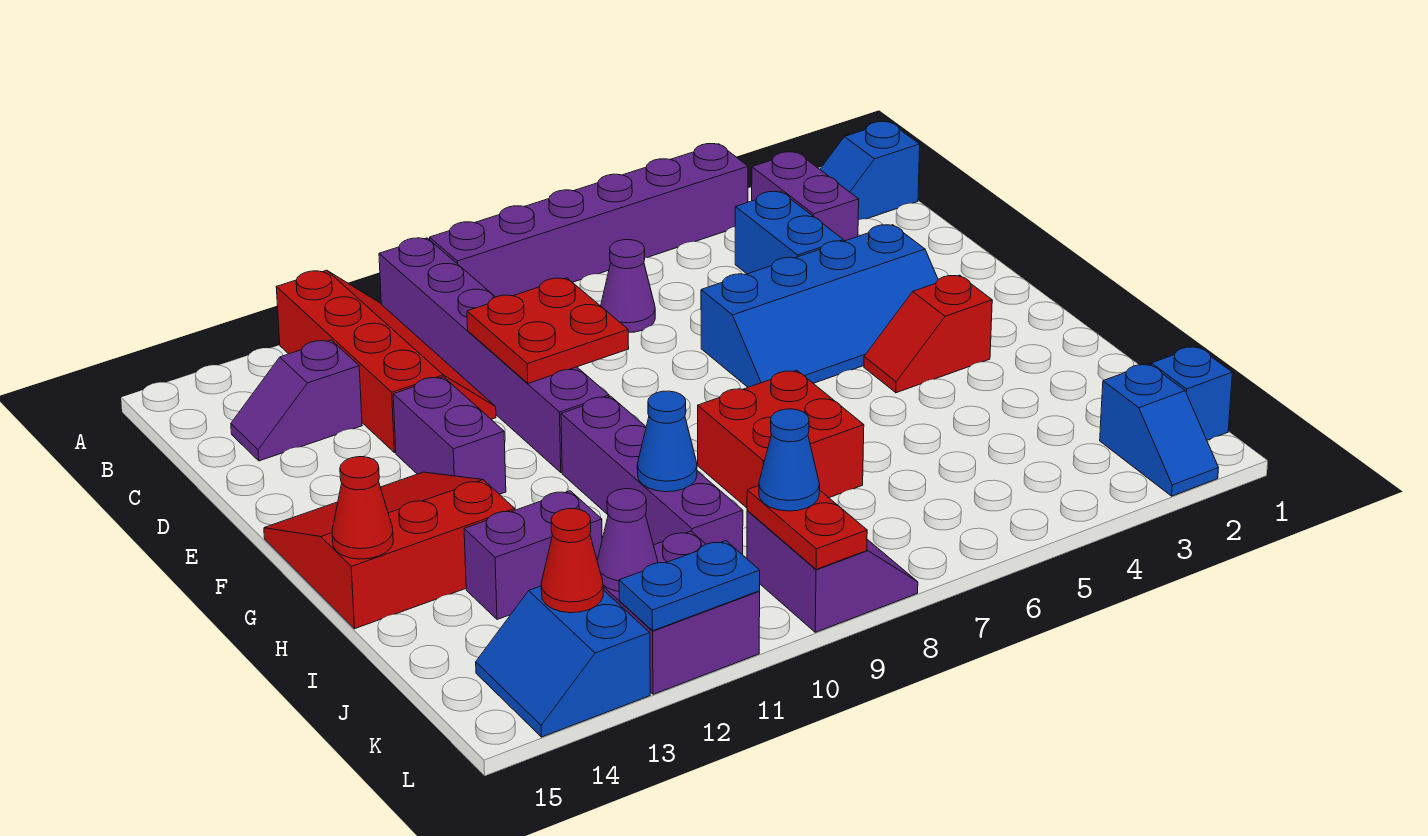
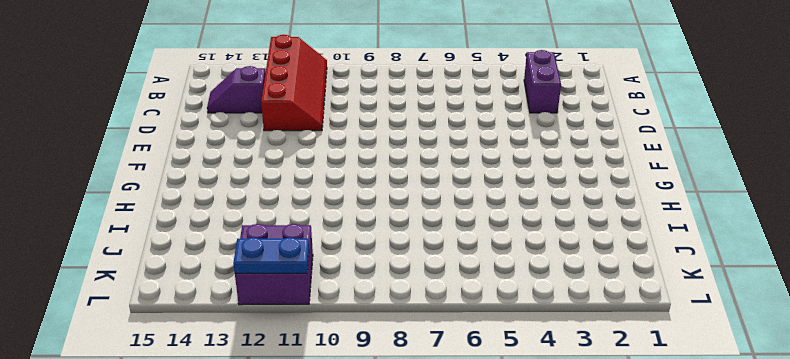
none -> purple 1x6 brick [430,144,748,297]
none -> purple 1x6 brick [379,238,609,473]
none -> blue 1x2 slope [820,122,920,220]

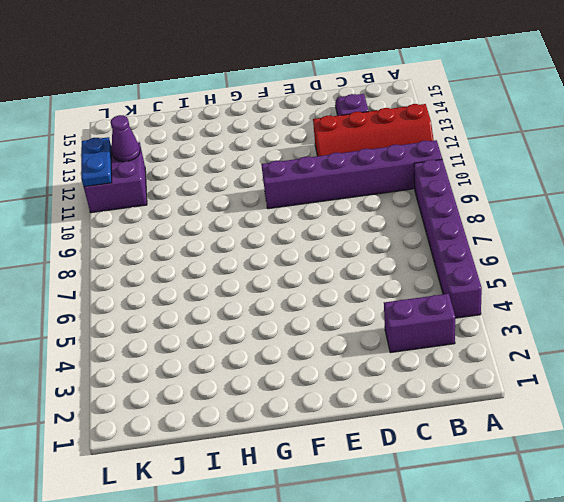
none -> blue 1x2 slope [820,122,920,220]
none -> blue 1x2 brick [735,191,844,274]
none -> purple 1x1 cone [601,240,655,332]

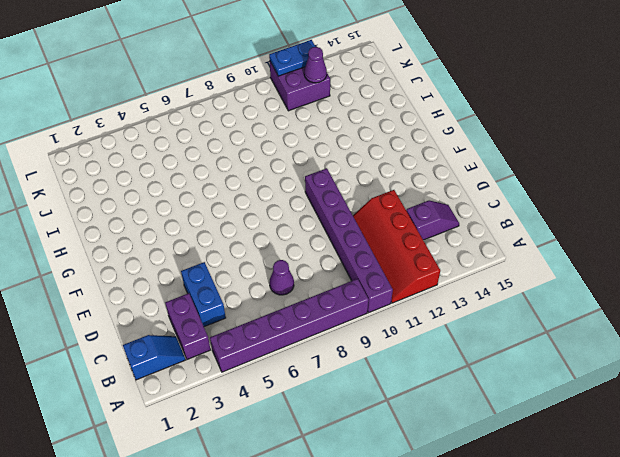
none -> blue 2x4 slope [701,225,938,387]
none -> purple 1x2 brick [393,377,506,494]
none -> red 3x3 slope [264,472,515,629]

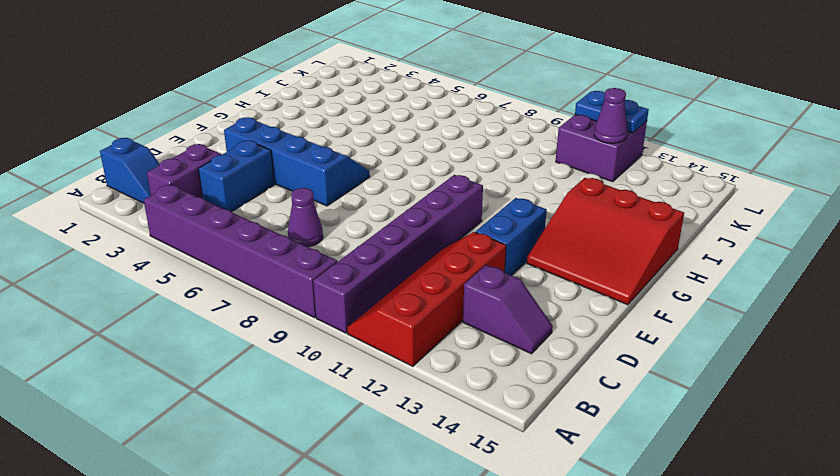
blue 1x2 brick [476,198,547,275] -> purple 1x2 brick [393,377,506,494]
none -> red 1x2 slope [864,275,992,393]
none -> purple 1x4 brick [561,396,743,555]
none -> red 2x2 brick [698,370,864,508]

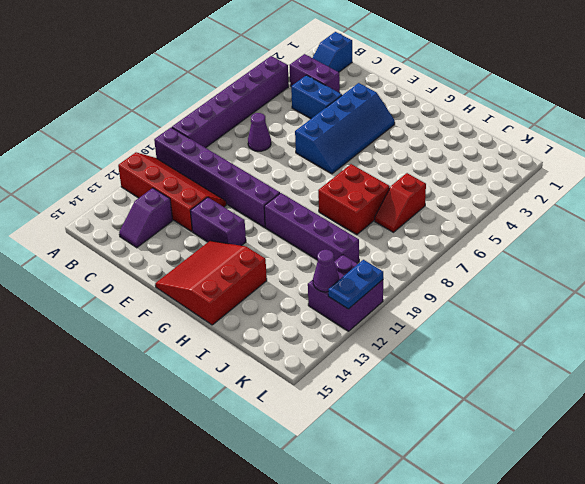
red 1x2 slope [375,173,426,232] -> red 1x2 slope moved to [864,275,992,393]
none -> purple 1x2 brick [464,491,602,620]
none -> blue 1x1 brick [1151,347,1232,440]
none -> blue 1x2 slope [1100,364,1218,496]

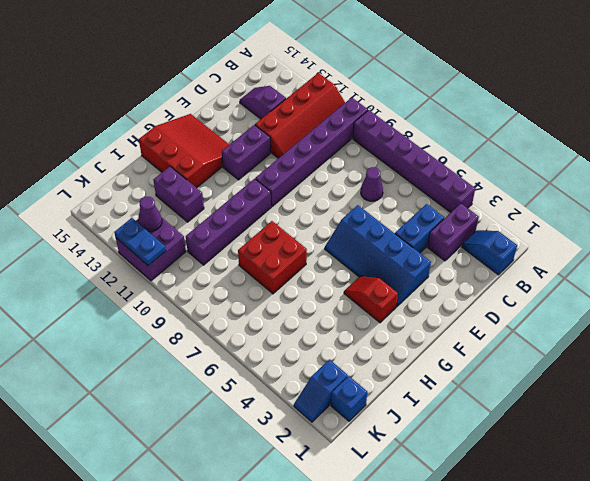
none -> purple 2x2 slope [747,511,918,632]
none -> blue 2x2 slope [476,586,650,737]
none -> red 2x2 plate [467,278,629,383]

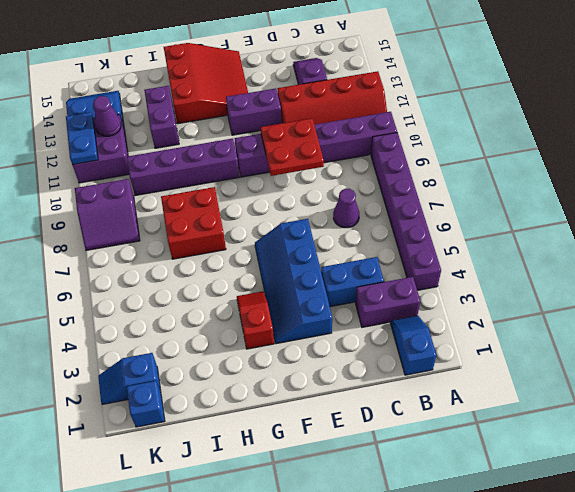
none -> red 1x1 cone [332,457,393,559]
none -> blue 1x1 cone [637,391,697,492]
none -> red 1x2 plate [747,486,867,569]

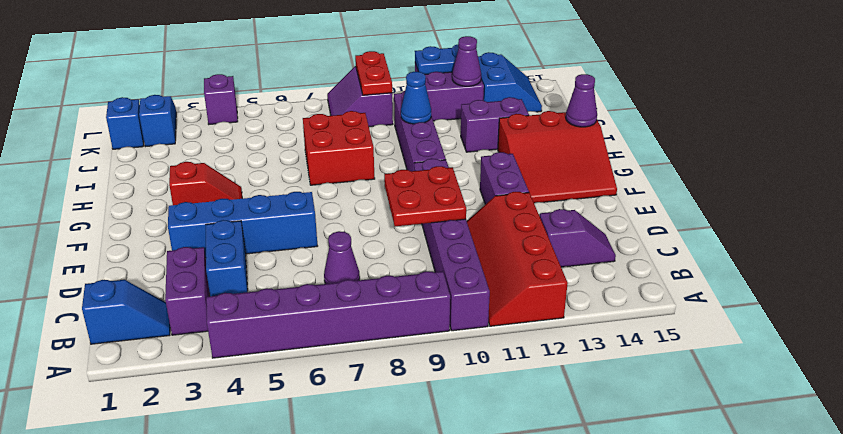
purple 1x1 cone [566,74,597,127] -> red 1x1 cone [332,457,393,559]
purple 1x1 brick [204,74,238,124] -> none
none -> red 1x1 cone [541,509,603,613]
none -> blue 1x1 cone [759,409,820,511]

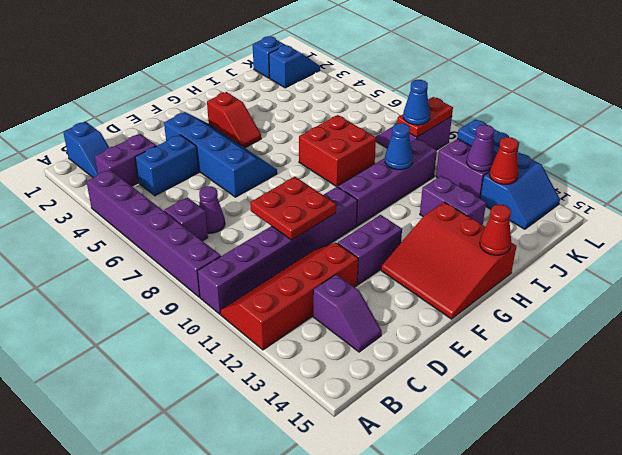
purple 1x1 brick [164,197,208,241] -> none

